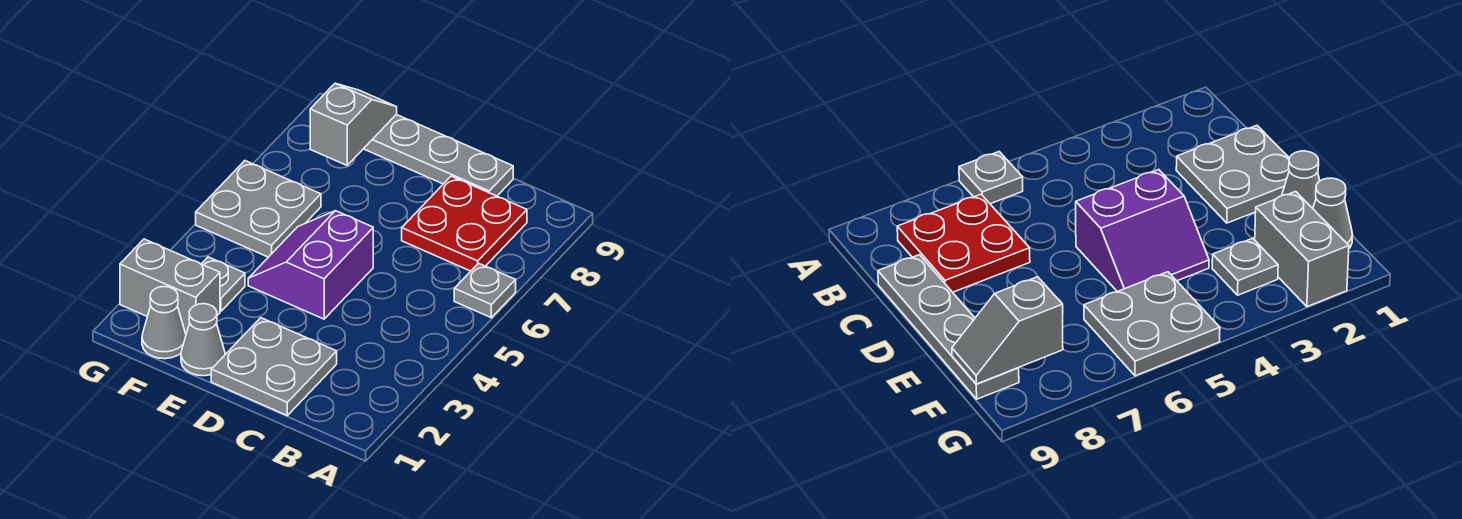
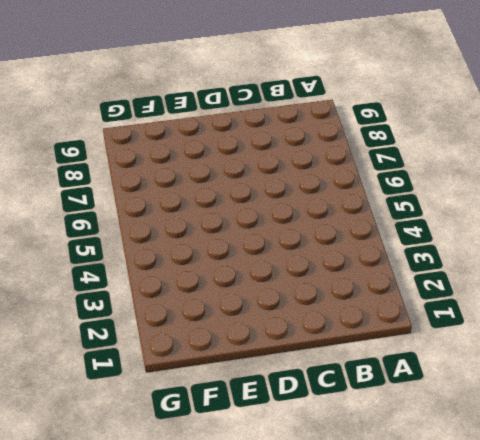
none -> grey 1x1 plate [454,263,516,318]
none -> red 2x2 plate [402,176,527,271]

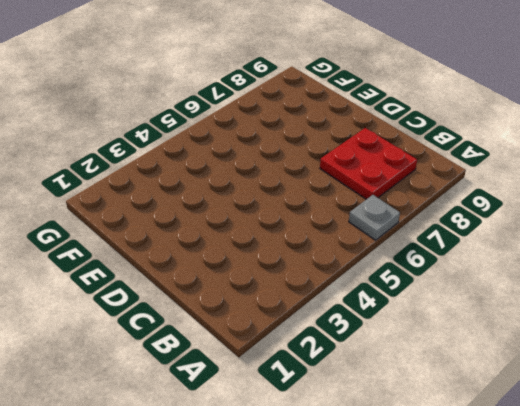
none -> grey 2x2 plate [211,318,337,415]
none -> grey 1x4 plate [364,115,513,196]

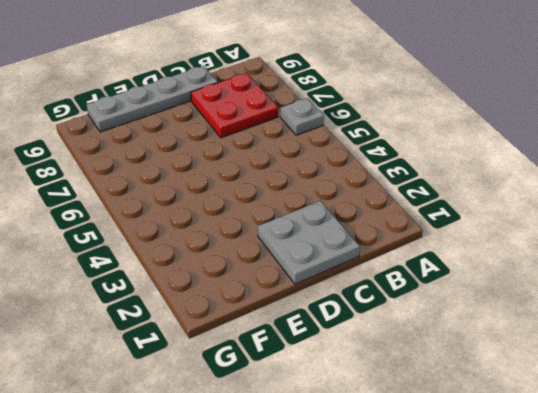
none -> purple 2x2 slope [248,211,373,319]
none -> grey 1x1 cone [181,304,225,376]

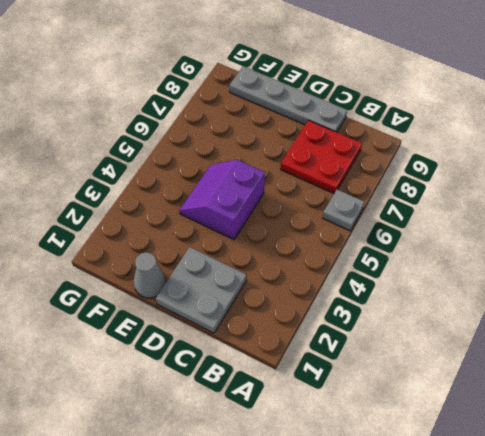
none -> grey 1x1 cone [142,287,186,359]
none -> grey 1x2 brick [120,239,220,334]

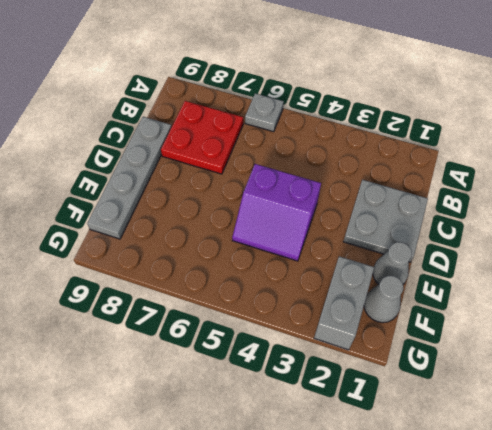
none -> grey 1x1 plate [202,257,245,311]
none -> grey 2x2 plate [196,161,321,257]

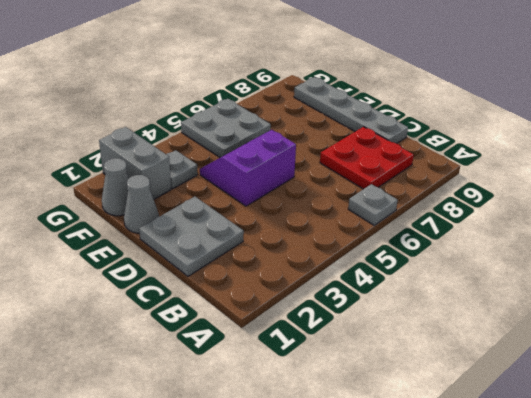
none -> grey 1x2 slope [310,83,397,165]

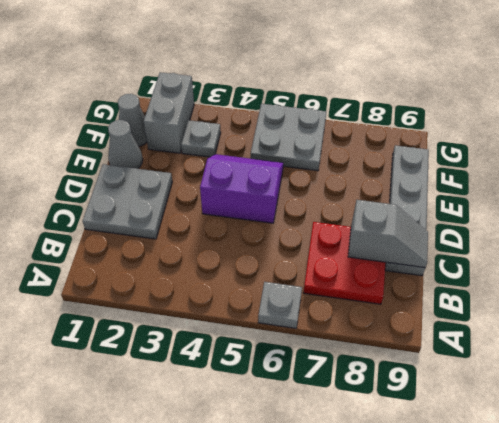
grey 1x2 slope [348,200,428,268] -> grey 1x2 slope moved to [310,83,397,165]

